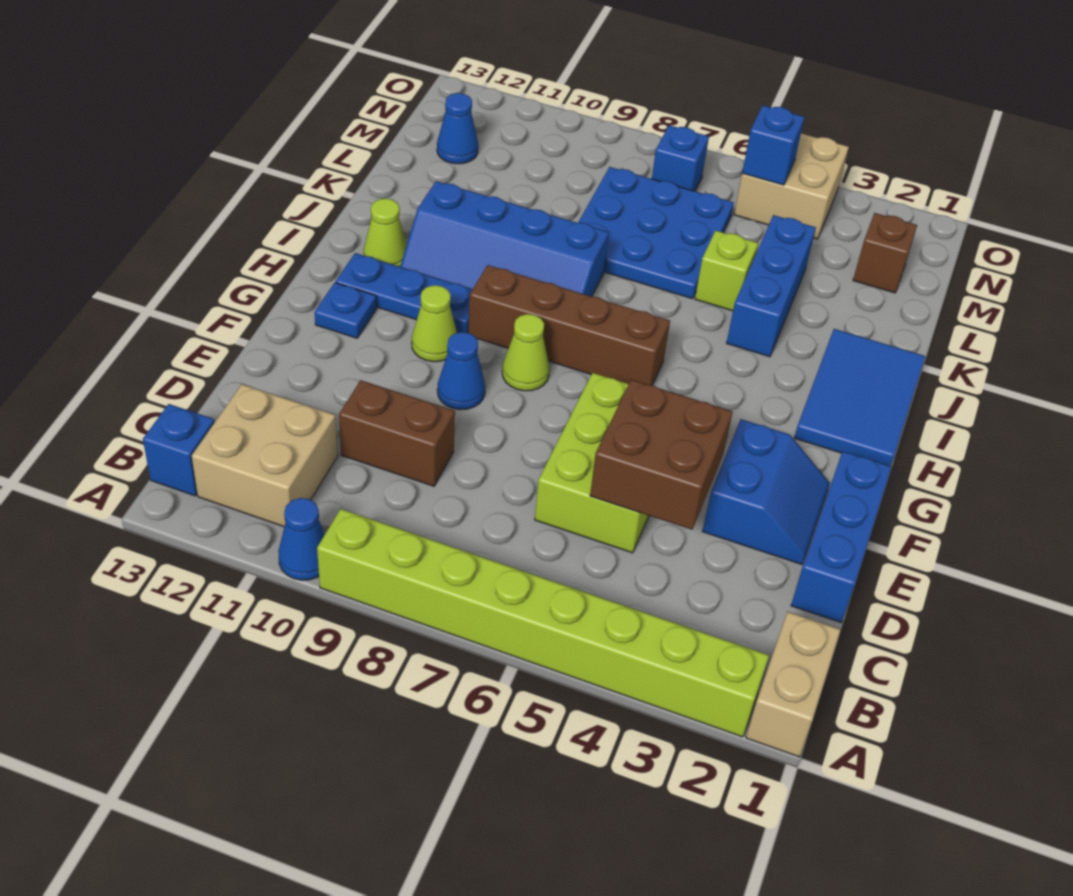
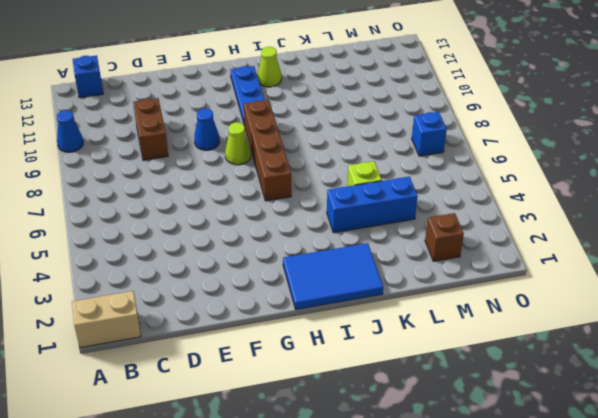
none -> lime 1x8 brick [317,509,769,737]
none -> tan 2x2 brick [192,384,338,527]
none -> blue 1x3 brick [791,451,892,623]

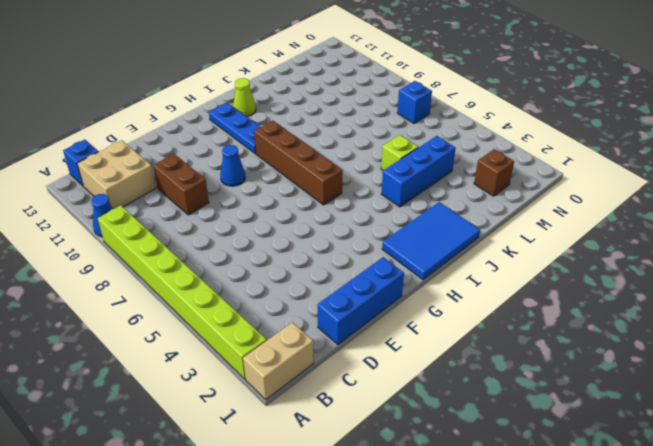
none -> lime 2x3 brick [535,373,649,553]
none -> blue 2x2 slope [702,419,830,564]
none -> lime 1x1 cone [502,314,550,391]

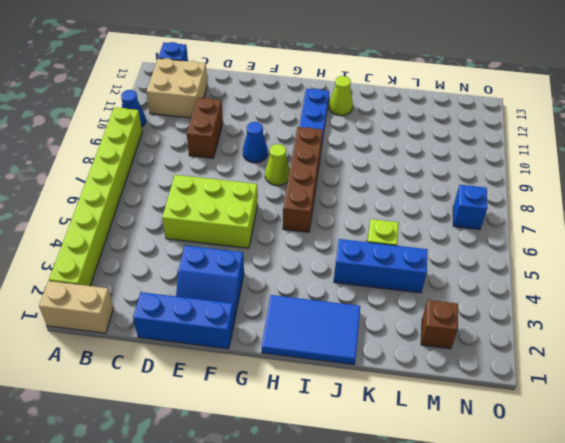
none -> lime 1x1 cone [412,285,457,362]
none -> blue 1x1 plate [315,283,377,338]
none -> blue 2x4 slope [400,181,609,296]

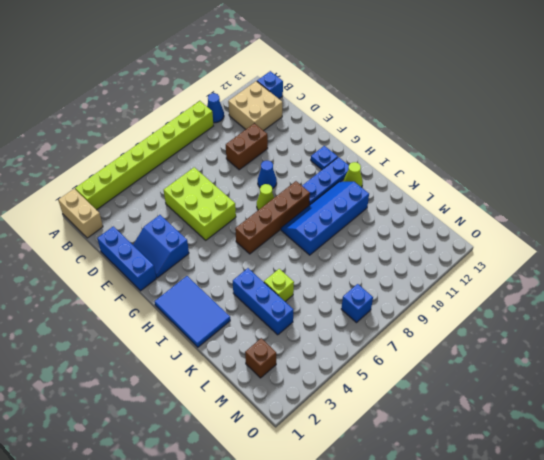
none -> lime 1x1 cone [412,285,457,362]
none -> blue 3x3 plate [579,167,734,299]
none -> blue 1x1 cone [437,93,478,164]

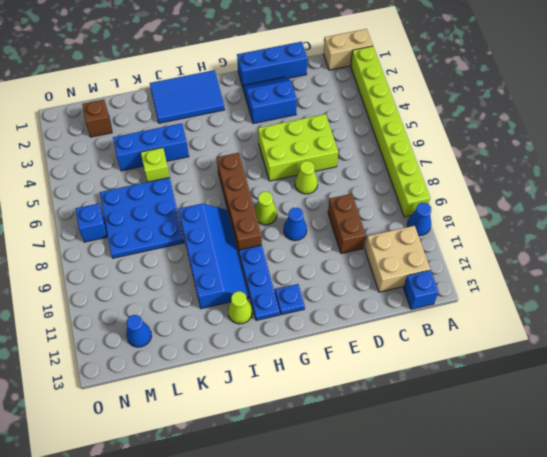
lime 1x1 cone [295,161,318,194] -> lime 1x1 cone moved to [412,285,457,362]
none -> tan 2x2 brick [734,133,849,239]
none -> brown 2x2 brick [590,380,732,530]
none -> blue 1x1 brick [742,105,804,185]

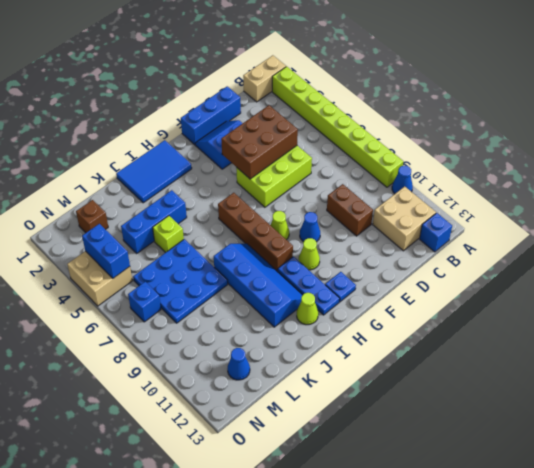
brown 2x3 brick [221,105,298,179] -> brown 2x2 brick [590,380,732,530]
blue 1x2 brick [82,224,130,278] -> blue 1x1 brick [742,105,804,185]

